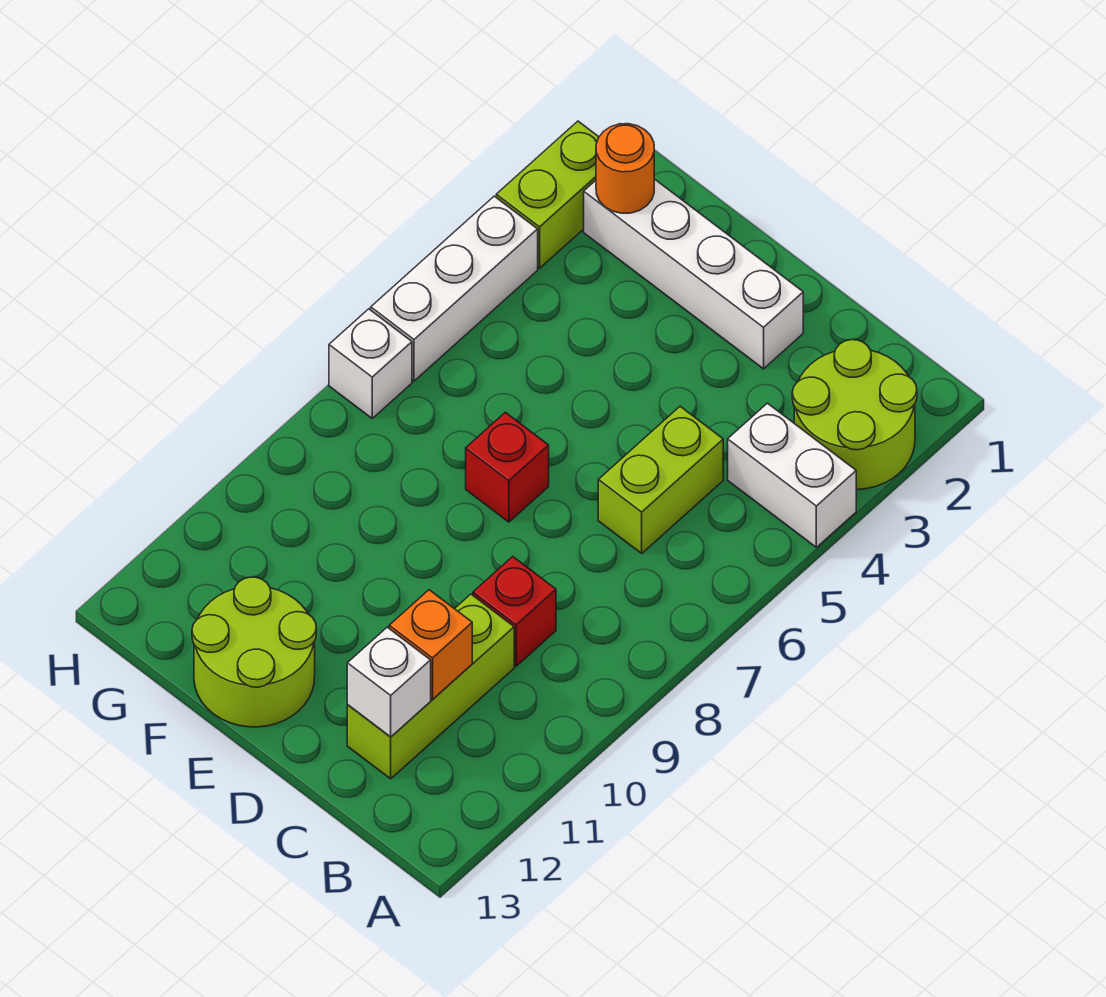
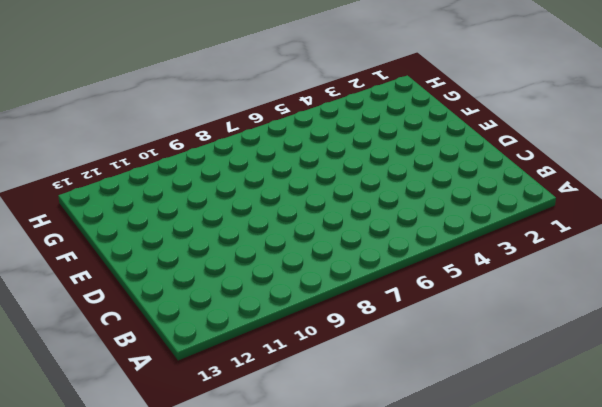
none -> lime 2x2 round brick [792,340,917,490]
none -> white 1x2 brick [728,403,856,547]
none -> lime 1x2 brick [598,406,723,553]

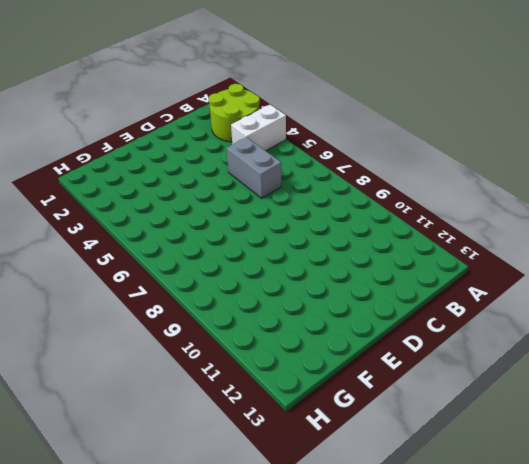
grey 1x2 brick [227,137,281,198] -> lime 1x2 brick [598,406,723,553]
none -> red 1x1 brick [473,557,556,666]
none -> lime 1x3 brick [347,594,514,779]
none -> white 1x4 brick [584,179,803,369]

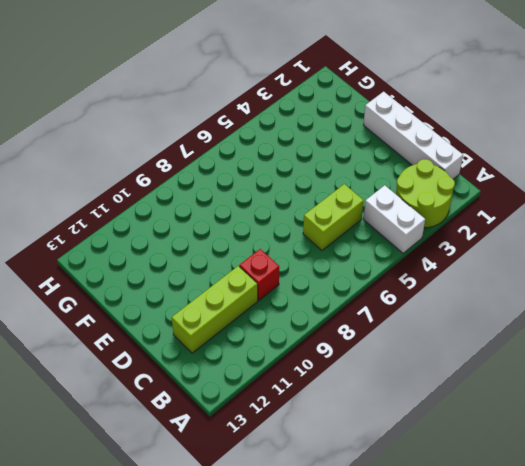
white 1x4 brick [363,92,463,179] -> white 1x4 brick moved to [584,179,803,369]
none -> red 1x1 brick [466,412,549,522]
none -> lime 2x2 round brick [192,577,316,727]
none -> lime 1x2 brick [496,121,599,268]

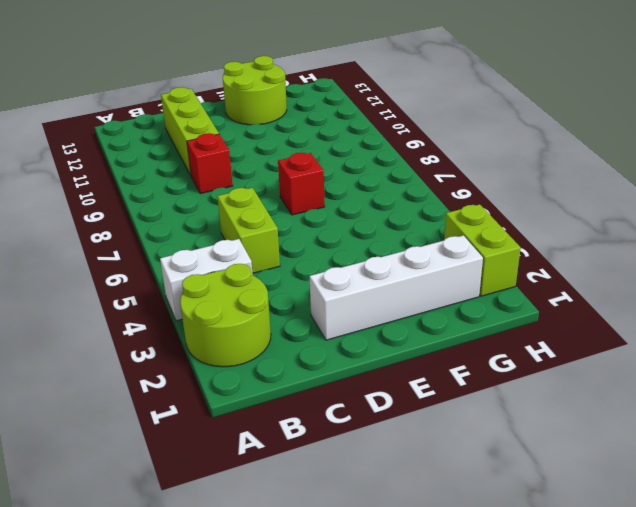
none -> white 1x3 brick [371,196,538,381]
none -> white 1x1 brick [329,309,412,418]
none -> orange 1x1 brick [389,590,472,699]

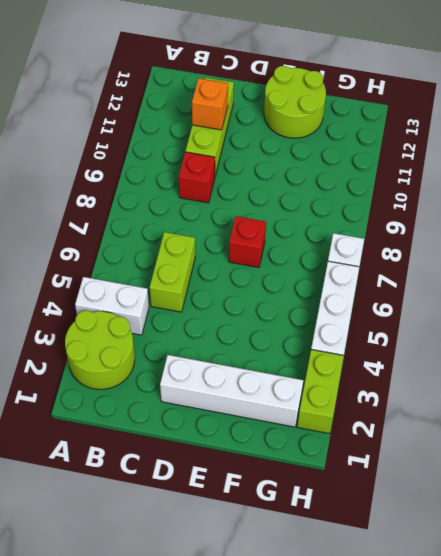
none -> white 1x1 brick [347,627,431,737]
none -> orange 1x1 round brick [596,124,654,213]

